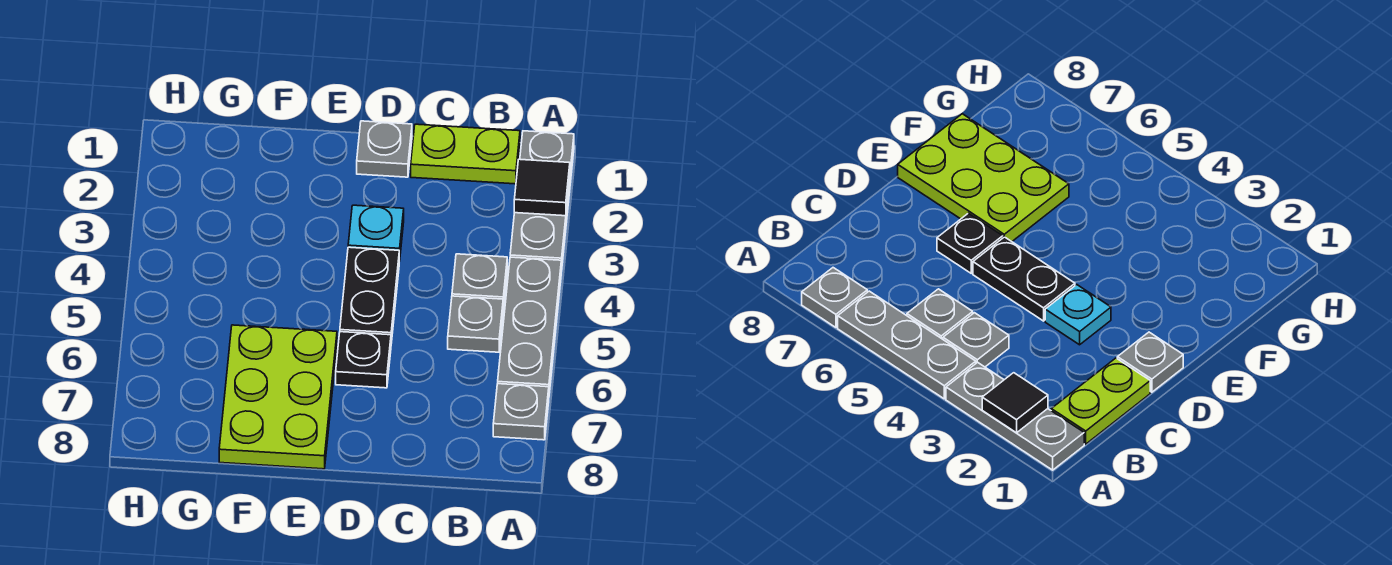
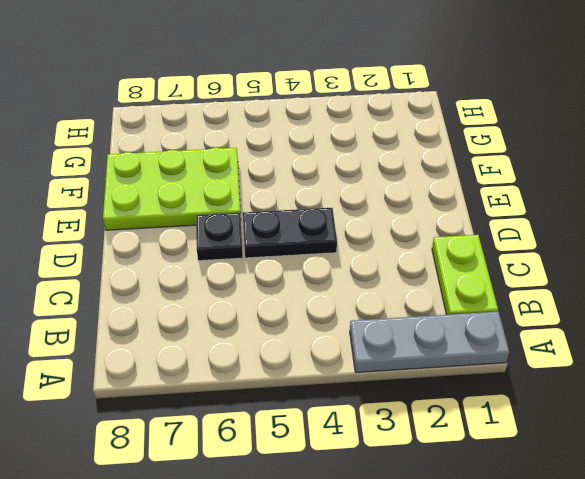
none -> grey 1x3 plate [498,257,561,393]
none -> grey 1x1 plate [493,384,549,440]
none -> grey 1x1 plate [452,254,507,309]

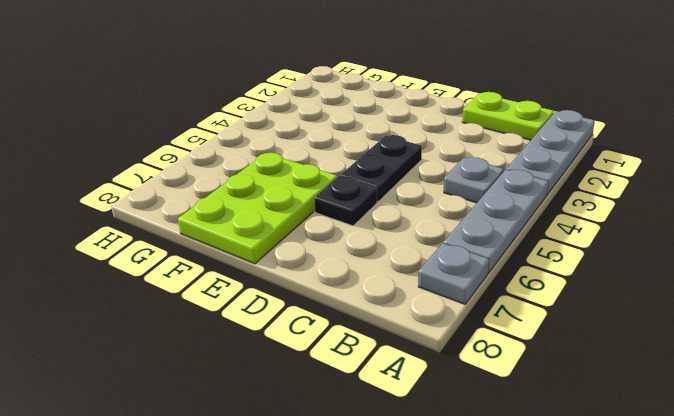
none -> grey 1x1 plate [448,296,503,352]
none -> grey 1x1 plate [357,121,412,177]
none -> cyan 1x1 plate [348,205,404,261]

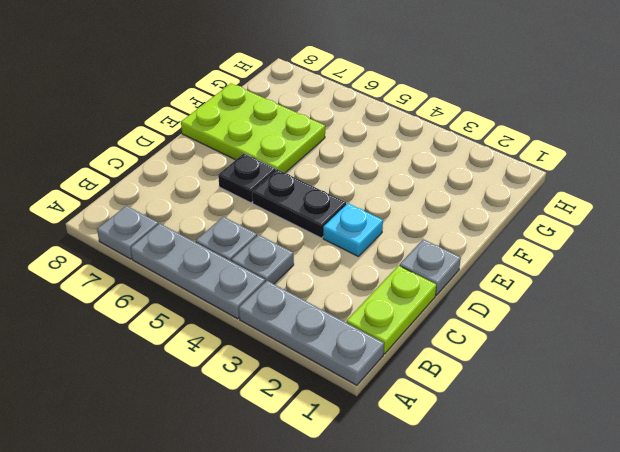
none -> black 1x1 tile [514,159,570,216]

